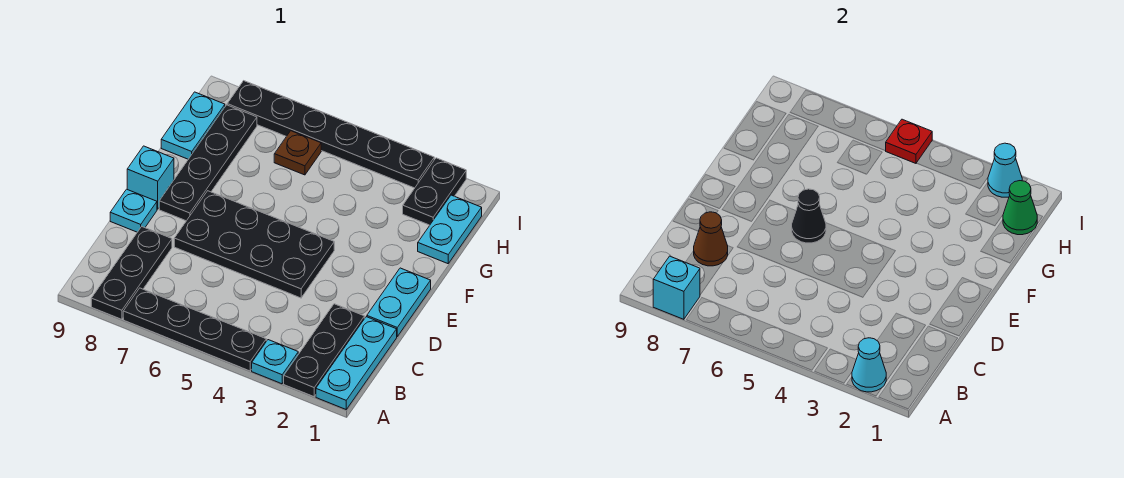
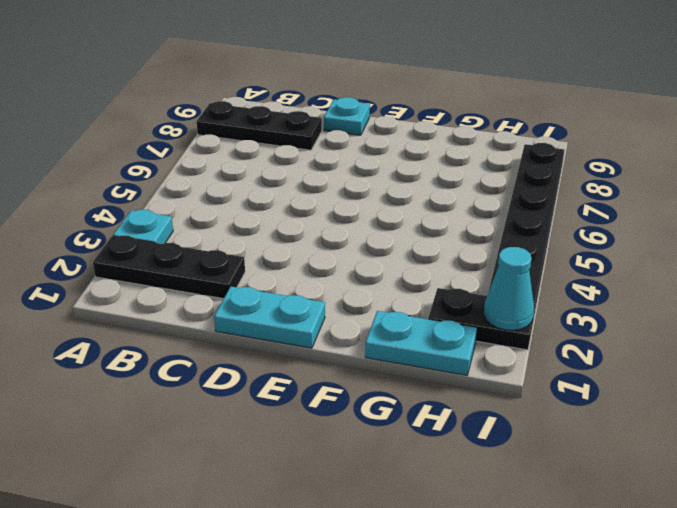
none -> cyan 1x3 plate [316,317,397,409]
none -> black 1x4 plate [123,288,266,371]
none -> black 2x4 plate [174,191,334,298]

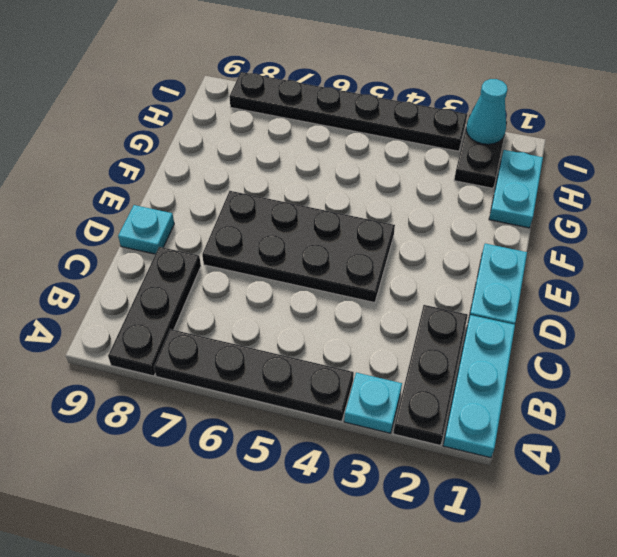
none -> black 1x4 plate [159,105,257,221]
none -> cyan 1x1 brick [127,146,174,209]
none -> cyan 1x2 plate [161,92,225,159]

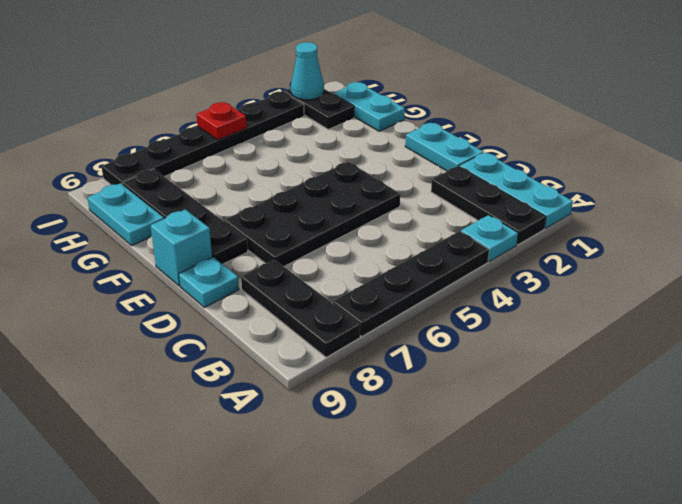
none -> brown 1x1 plate [274,131,321,175]
none -> cyan 1x1 cone [852,338,886,392]
none -> cyan 1x1 brick [653,256,700,319]

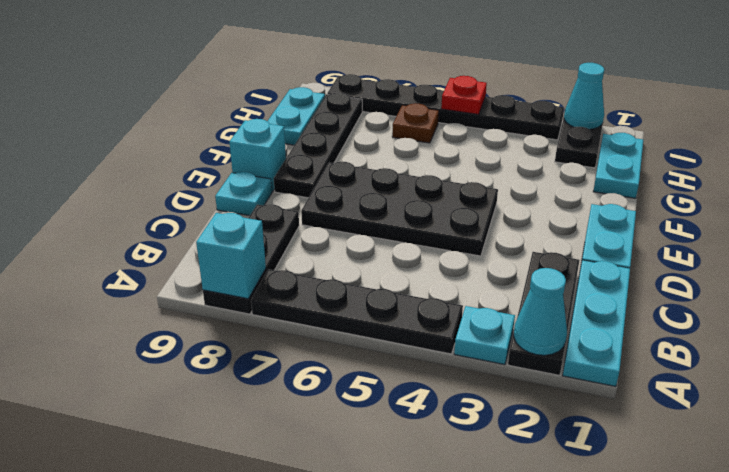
none -> brown 1x1 cone [694,212,728,266]
none -> black 1x1 cone [792,189,826,243]
none -> green 1x1 cone [1003,181,1037,235]

